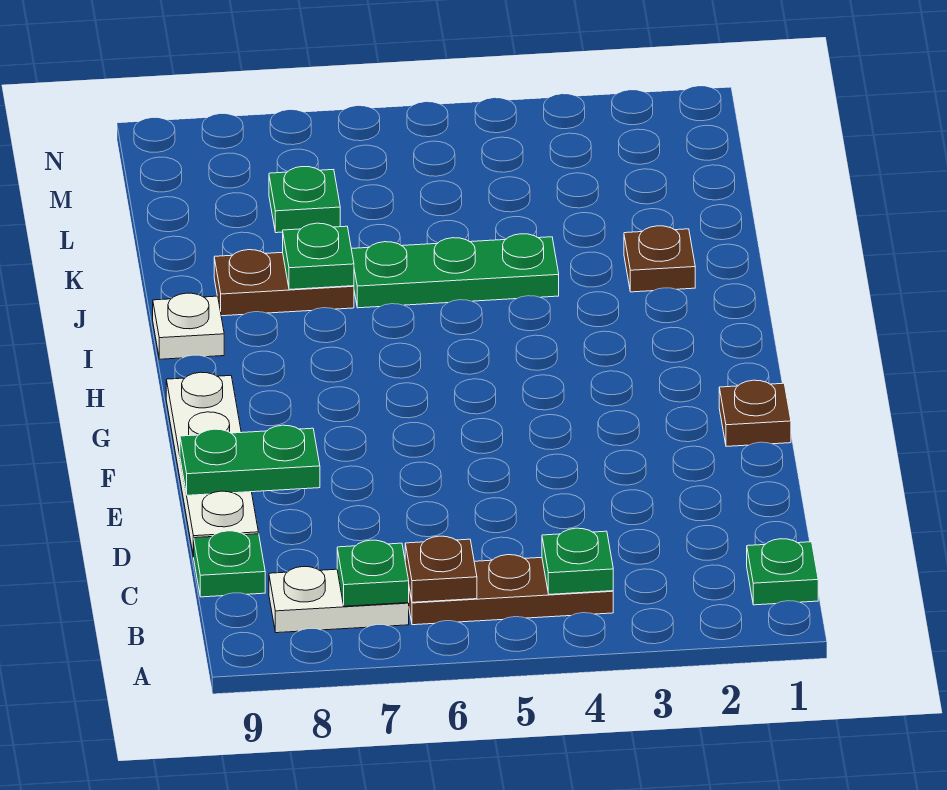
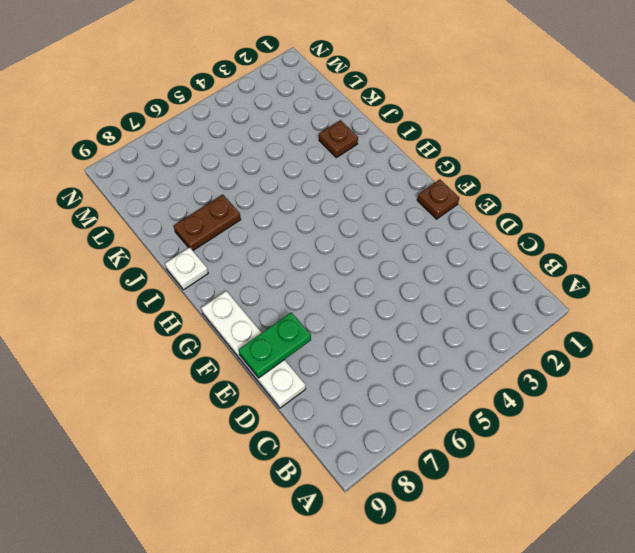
none -> green 1x1 plate [747,539,818,605]
none -> brown 1x3 plate [409,555,613,625]
none -> white 1x2 plate [269,567,409,633]

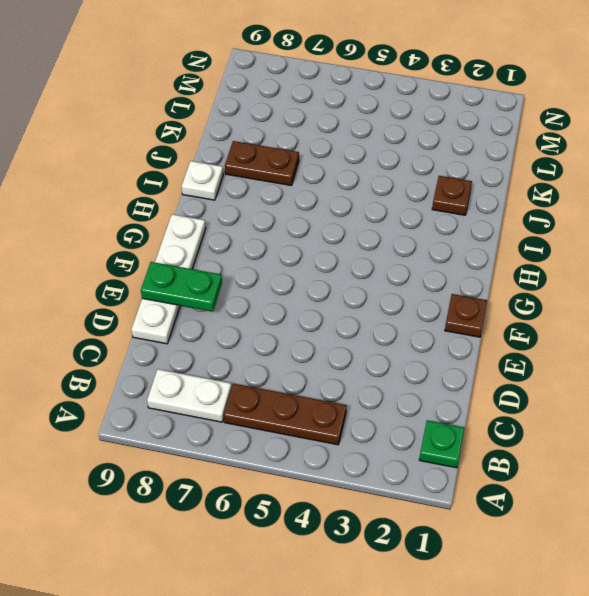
none -> green 1x1 plate [194,531,265,597]
none -> green 1x3 plate [351,234,559,308]
none -> green 1x1 plate [269,167,340,233]

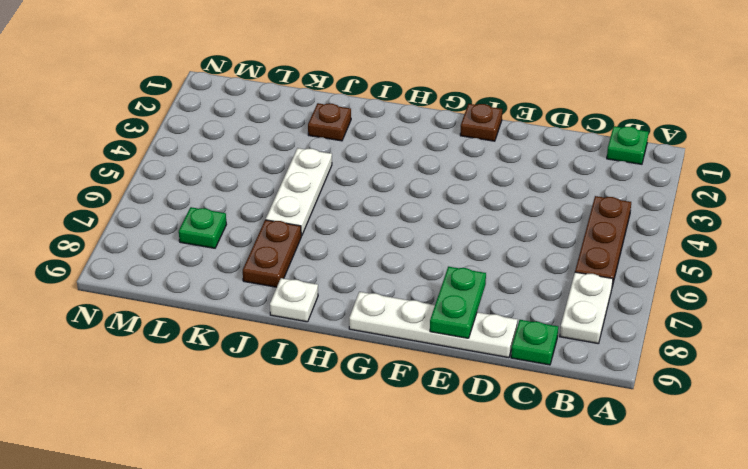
white 1x3 plate [266,148,332,236] -> green 1x3 plate [351,234,559,308]
none -> green 1x1 plate [542,528,613,594]
none -> brown 1x1 plate [405,536,477,602]
none -> green 1x1 plate [337,540,409,606]

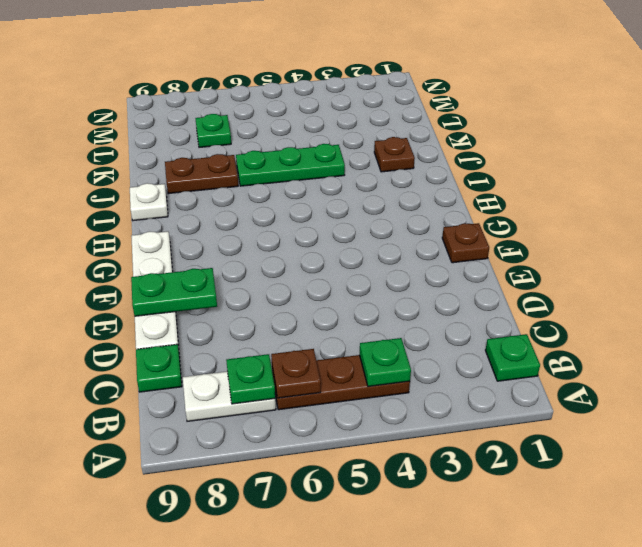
none -> green 1x1 plate [283,223,354,289]

